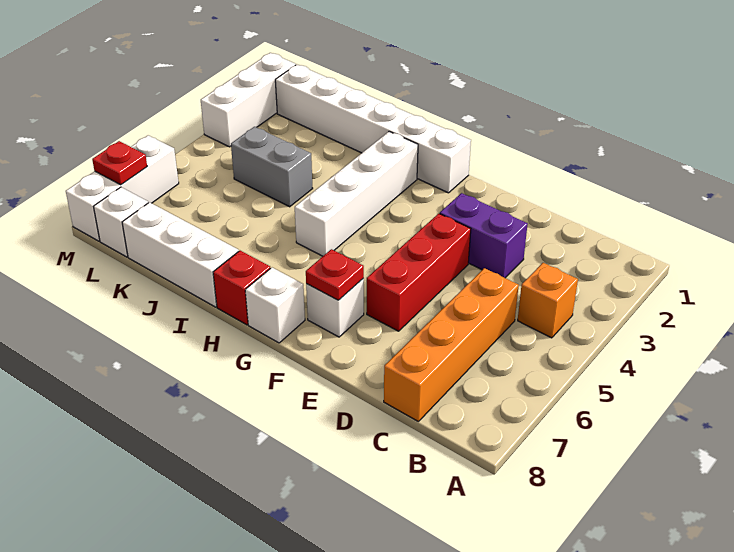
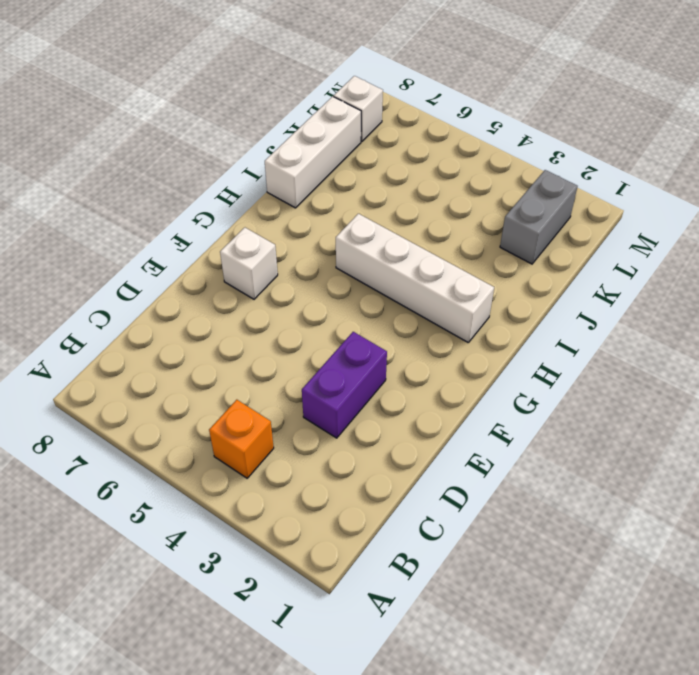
grey 1x2 brick [500,170,577,264] -> grey 1x2 brick moved to [231,127,313,207]
none -> orange 1x4 brick [384,268,519,422]
none -> red 1x3 brick [367,214,471,331]
none -> white 1x6 brick [275,65,471,193]

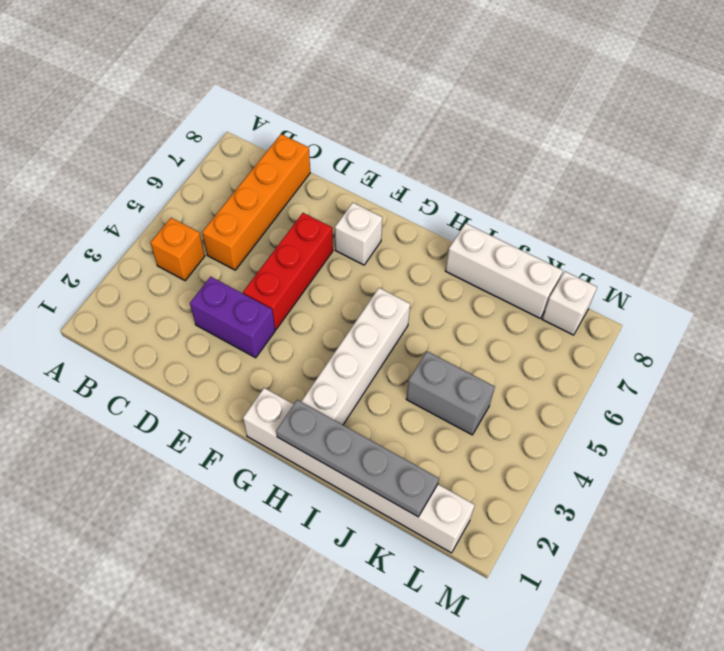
grey 1x4 plate [276,400,439,517] -> none
none -> white 1x1 brick [245,268,305,343]
none -> red 1x1 brick [213,251,271,325]
none -> white 1x3 brick [201,53,296,147]

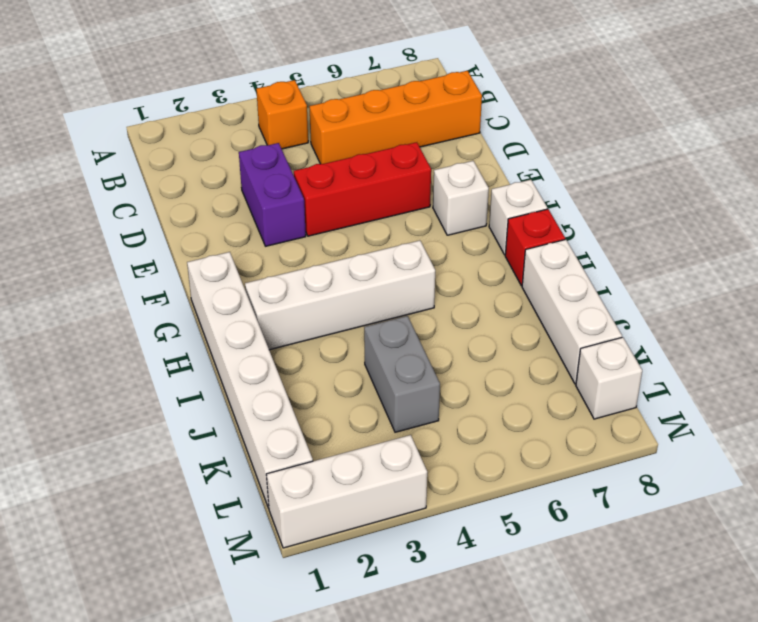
none -> white 1x3 brick [66,135,179,241]
none -> red 1x1 plate [306,249,364,300]
none -> red 1x1 plate [92,141,147,185]

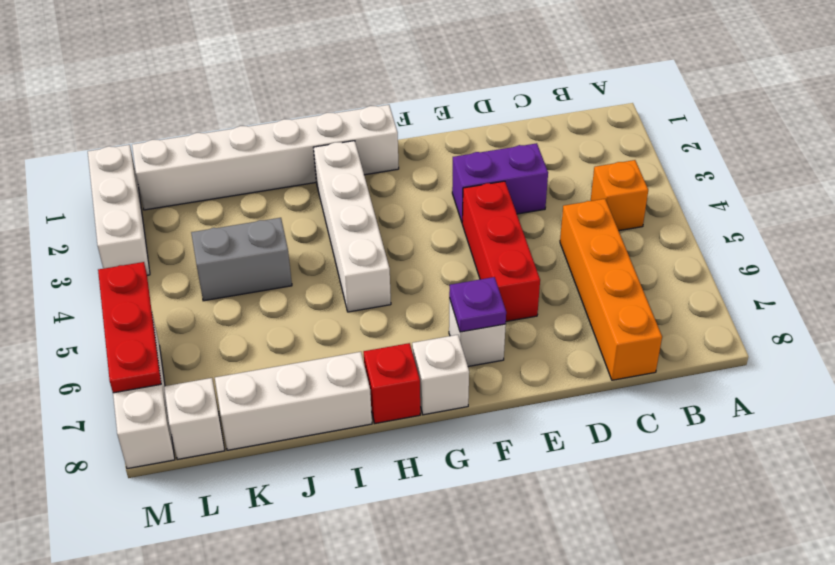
purple 1x1 plate [449,277,506,332] -> red 1x1 plate [306,249,364,300]
red 1x3 plate [98,262,161,393] -> red 1x1 plate [92,141,147,185]

